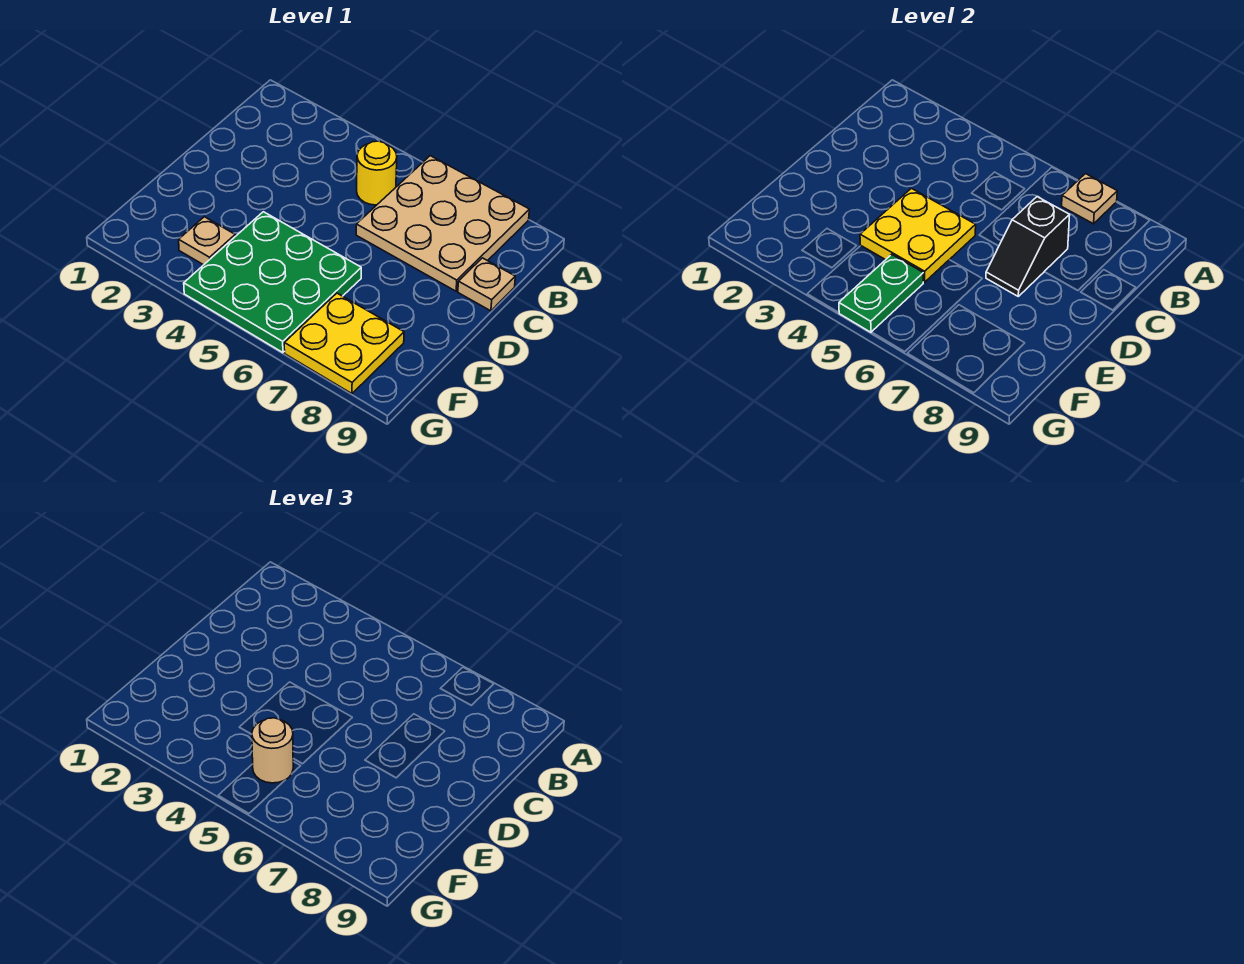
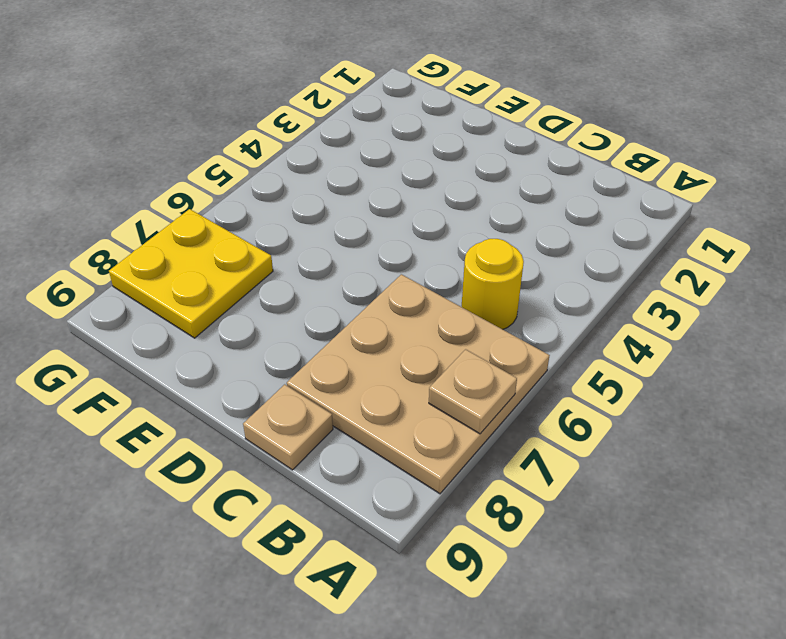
none -> green 3x3 plate [184,212,361,353]
none -> tan 1x1 plate [179,217,235,265]

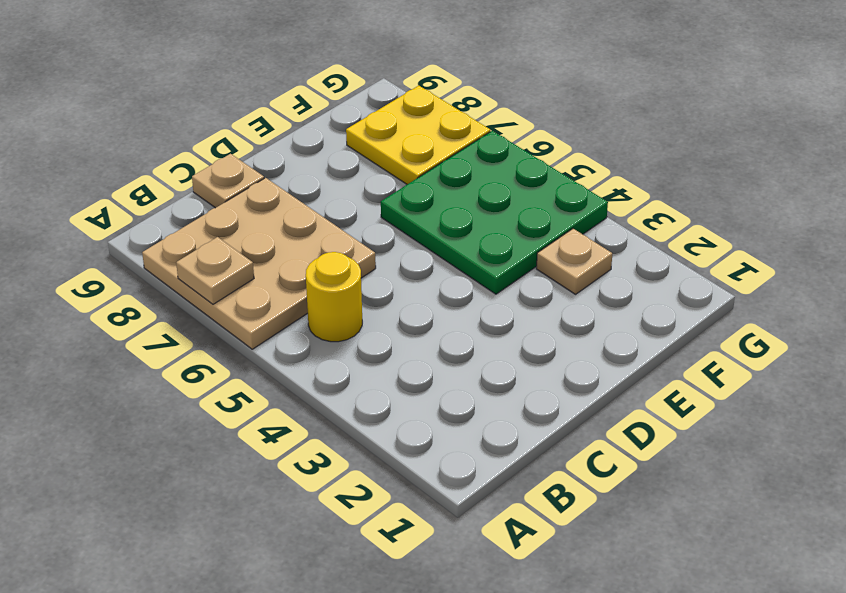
none -> black 1x2 slope [986,197,1070,296]
none -> yellow 2x2 plate [860,188,976,282]

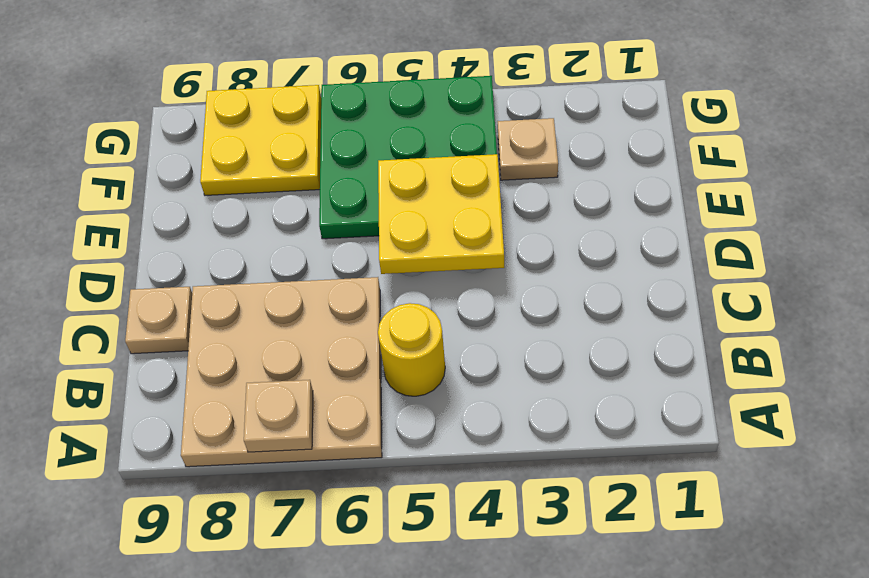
none -> black 1x2 slope [986,197,1070,296]
none -> green 1x2 plate [839,254,923,332]

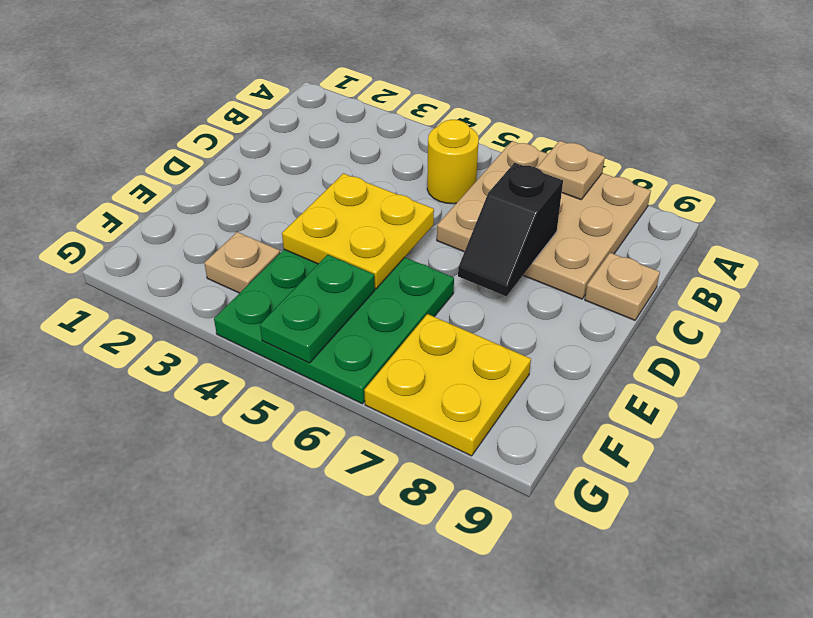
none -> tan 1x1 round brick [252,718,293,783]

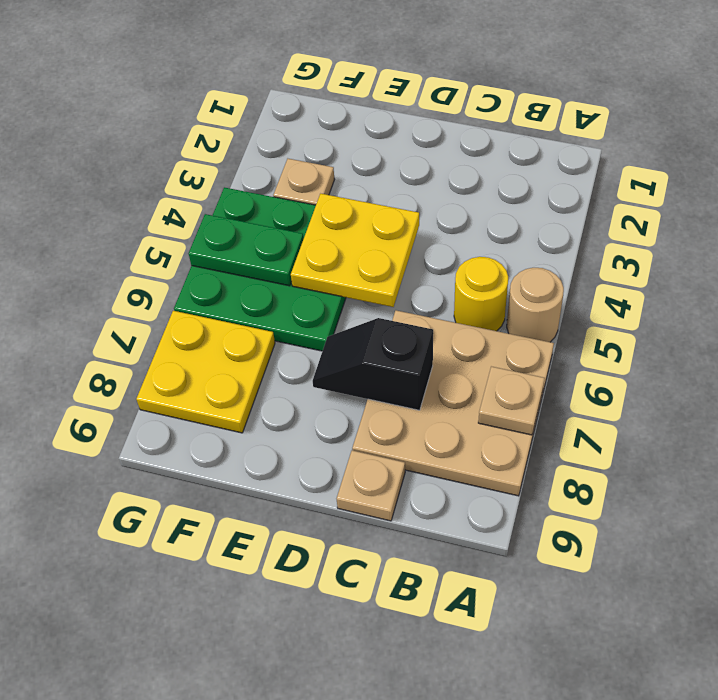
tan 1x1 round brick [507,268,564,342] -> tan 1x1 round brick moved to [252,718,293,783]

